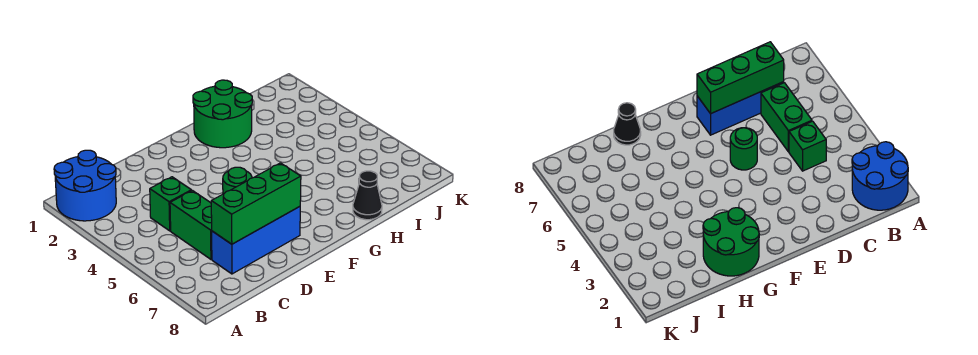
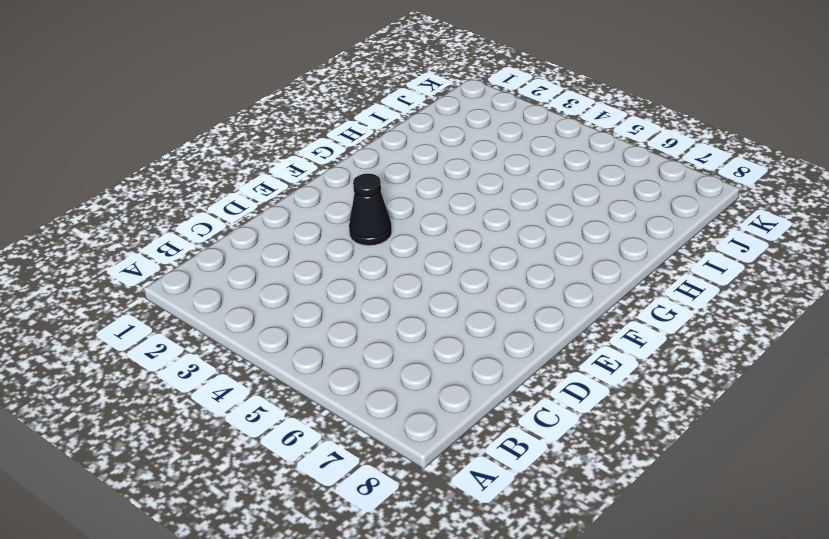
black 1x1 cone [349,174,392,246] -> black 1x1 cone moved to [353,171,382,220]
none -> blue 2x2 round brick [54,150,116,221]
none -> green 1x1 brick [150,177,191,231]

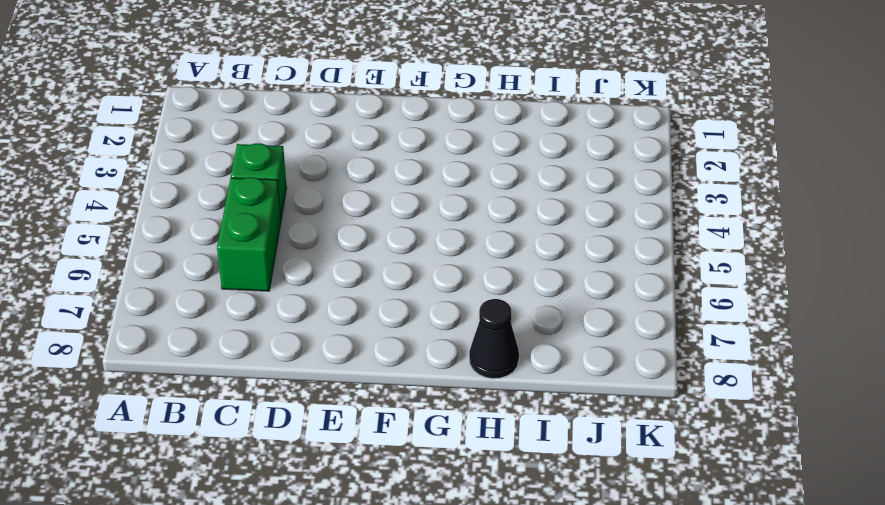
none -> blue 2x2 round brick [54,150,116,221]
none -> blue 1x3 brick [212,207,300,274]

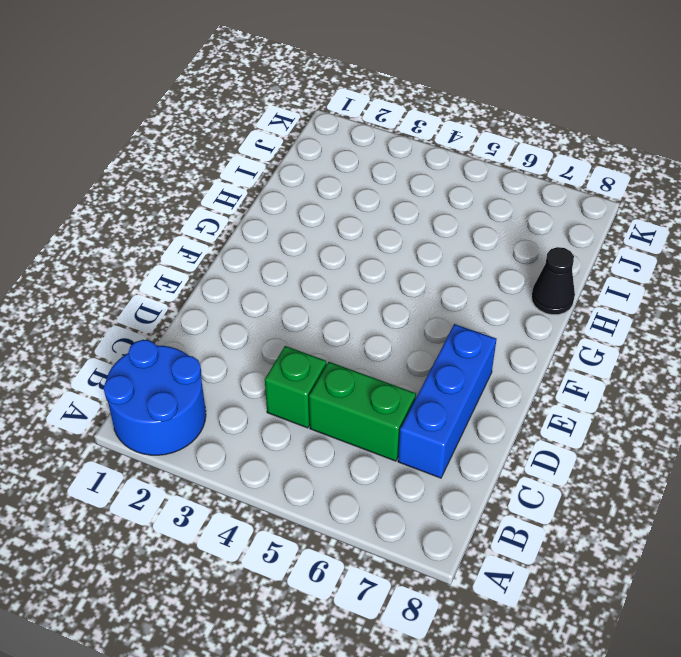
none -> green 1x1 round brick [223,167,252,194]
none -> green 2x2 round brick [193,80,252,148]

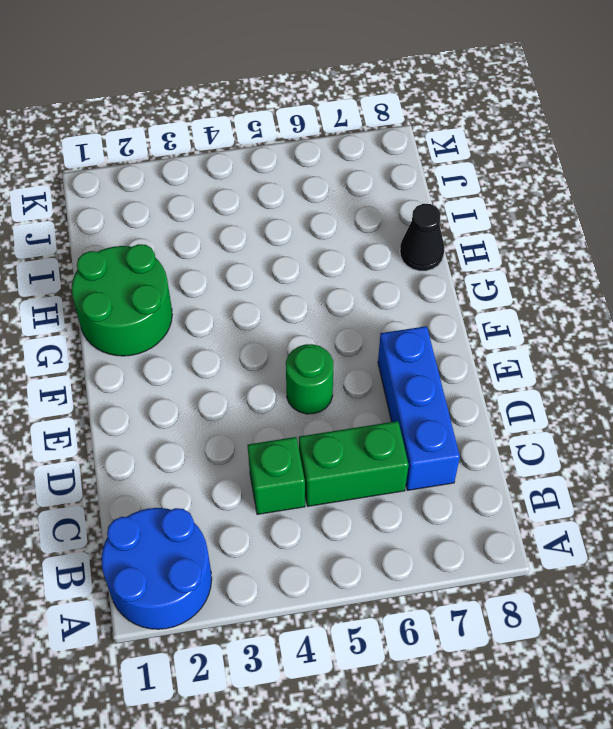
none -> green 1x3 brick [211,163,301,244]

